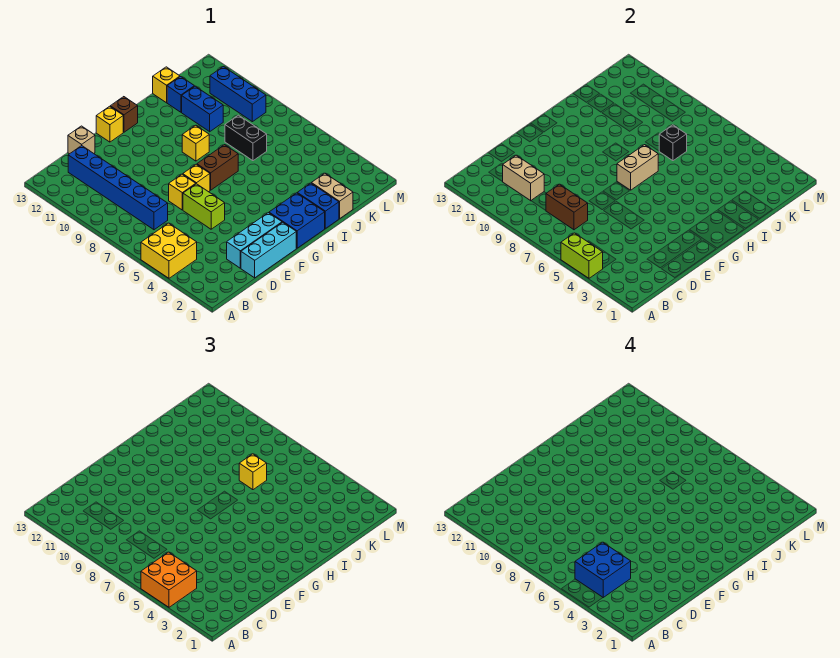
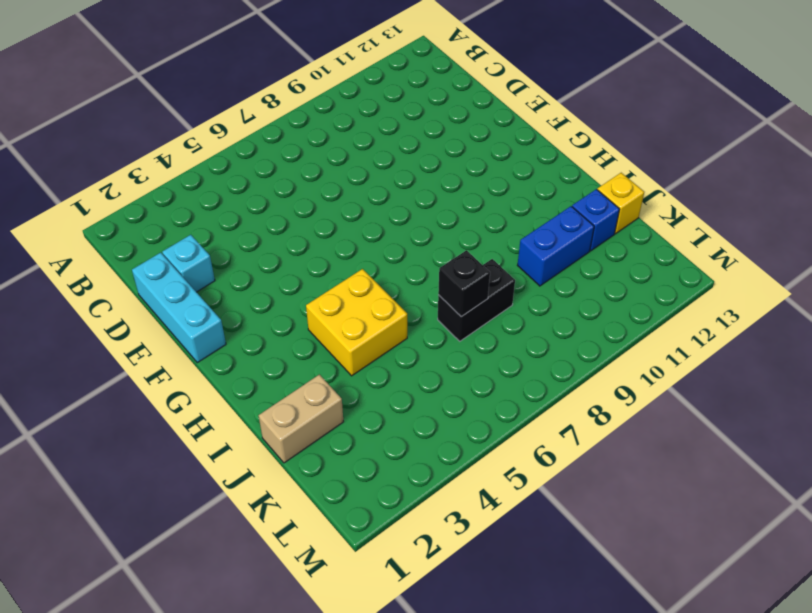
cyan 1x1 brick [162,235,215,292] -> cyan 1x3 brick [227,213,282,268]
yellow 2x2 brick [306,269,407,376] -> yellow 2x2 brick moved to [141,223,197,278]
none -> blue 1x6 brick [68,146,168,230]
none -> tan 1x1 brick [68,126,95,154]
none -> lime 1x2 brick [183,184,225,229]

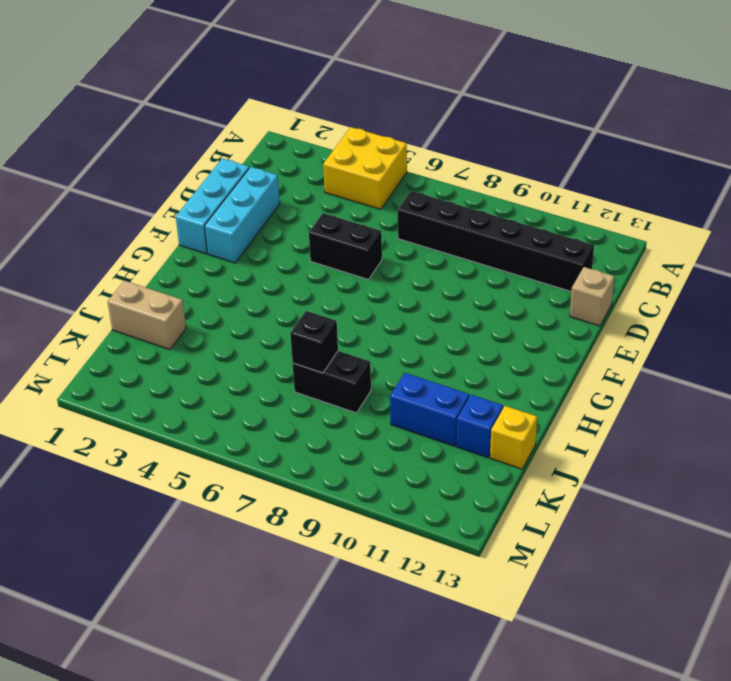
black 1x6 brick [398,191,594,292] -> blue 1x6 brick [68,146,168,230]
black 1x2 brick [309,213,382,280] -> lime 1x2 brick [183,184,225,229]
none -> yellow 1x1 brick [169,174,196,210]
none -> yellow 1x1 brick [183,164,210,192]
none -> yellow 1x1 brick [96,106,123,142]

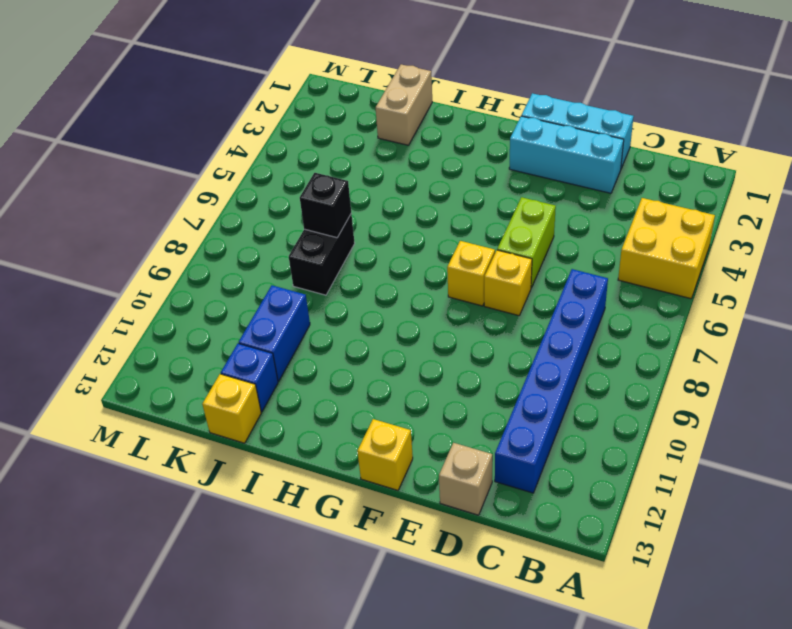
none -> blue 2x2 brick [269,193,325,248]
none -> brown 1x2 brick [197,145,238,190]
none -> brown 1x1 brick [110,97,138,132]

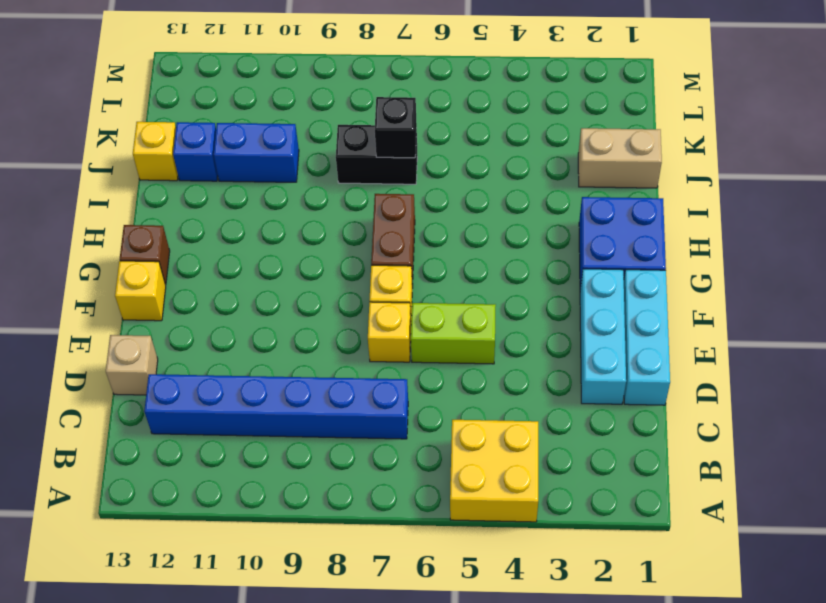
none -> yellow 1x1 brick [182,125,209,161]
none -> blue 1x2 brick [298,183,339,228]
none -> blue 1x3 brick [210,67,266,122]

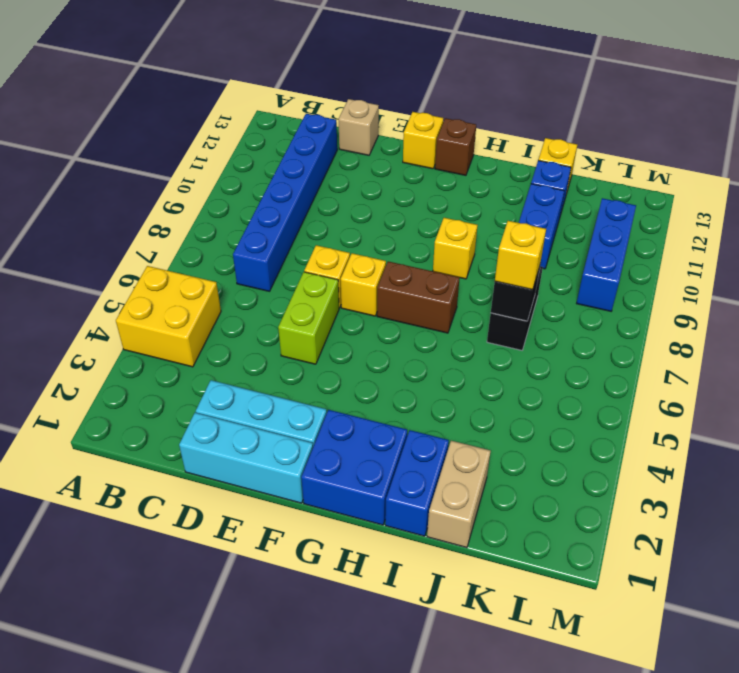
none -> lime 1x2 brick [561,233,603,278]
none -> brown 1x2 brick [546,184,588,230]
none -> tan 1x2 brick [502,155,544,201]

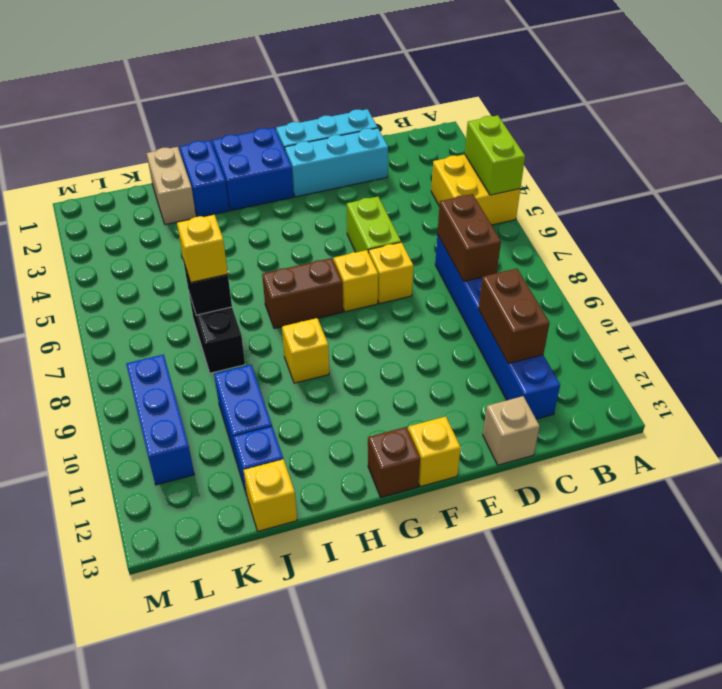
brown 1x2 brick [478,269,549,364] -> tan 1x2 brick [502,155,544,201]
none -> tan 1x2 brick [617,145,658,190]
none -> orange 2x2 brick [141,552,197,607]
none -> blue 2x2 brick [575,542,631,597]

